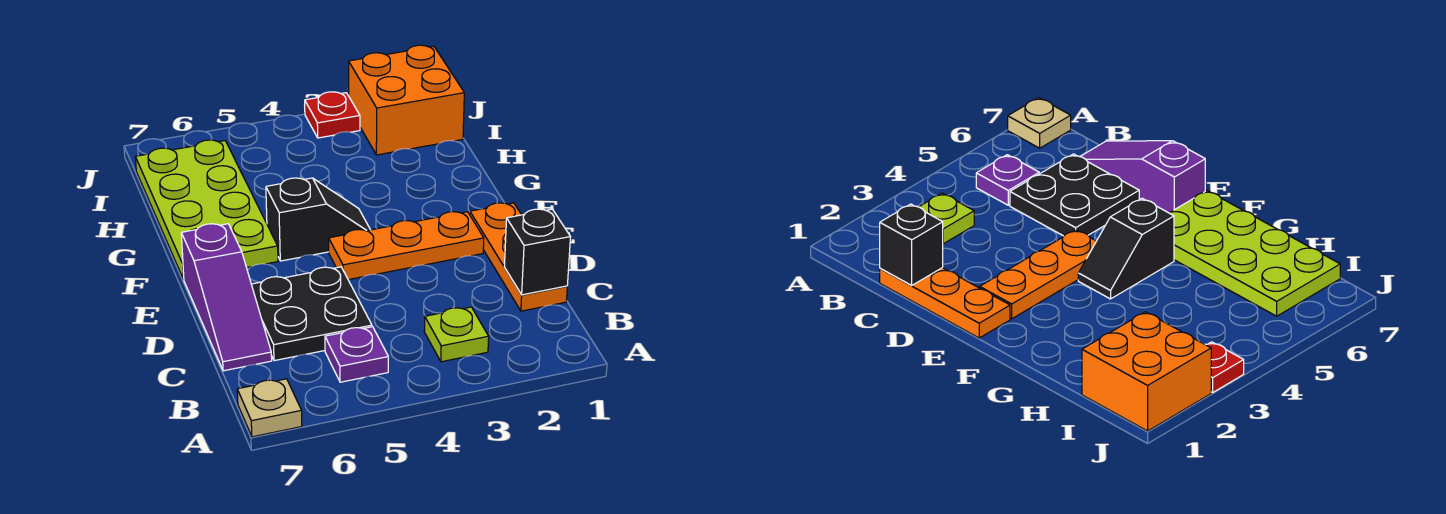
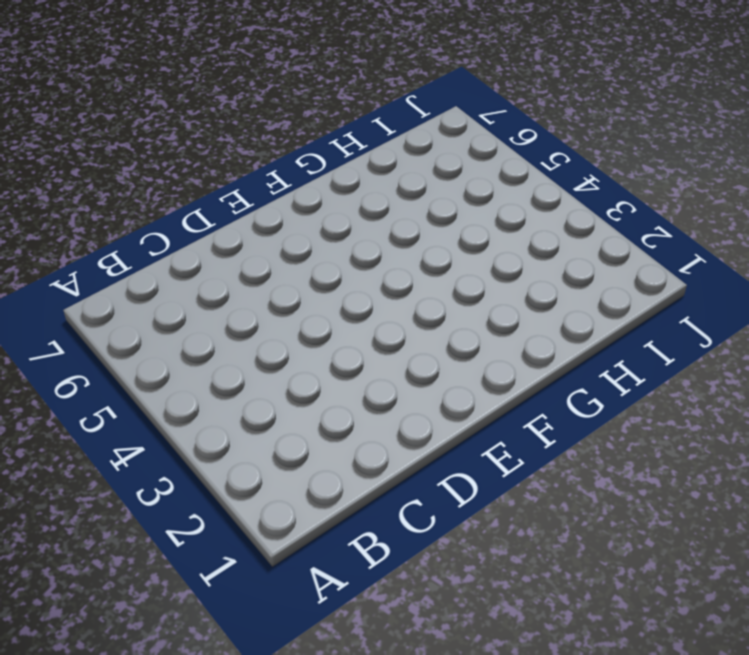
none -> tan 1x1 plate [237,379,302,437]
none -> lime 1x1 plate [424,307,489,362]
none -> purple 1x1 plate [325,327,388,382]

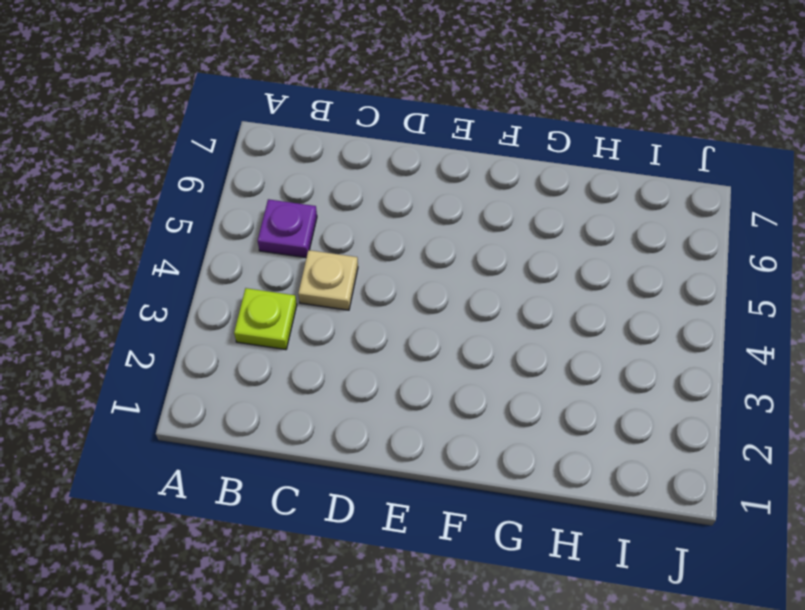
tan 1x1 plate [298,250,358,310] -> tan 1x1 plate moved to [237,379,302,437]
none -> orange 1x3 plate [470,203,567,311]
none -> black 2x2 plate [251,267,372,361]
none -> purple 1x3 slope [181,224,272,371]

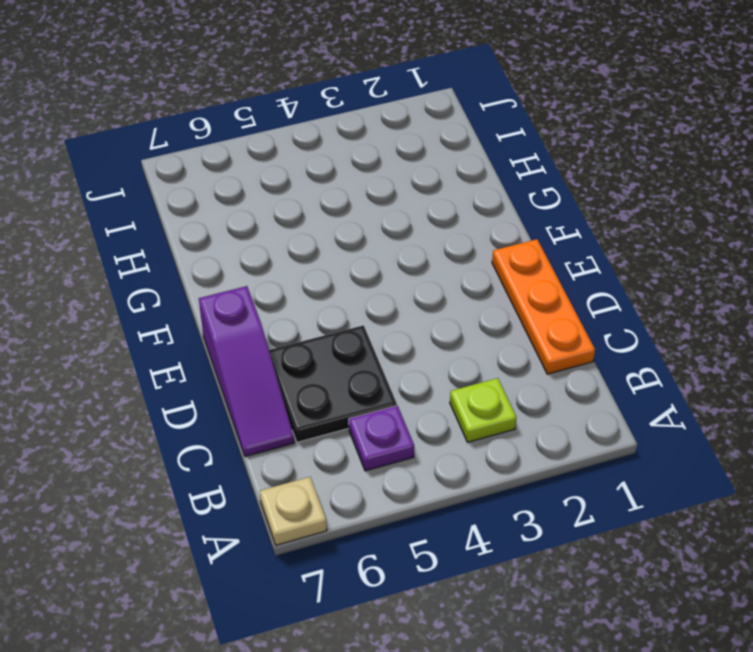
none -> orange 1x3 plate [329,212,484,280]
none -> black 1x2 slope [266,178,370,261]
none -> lime 2x4 plate [135,140,278,279]

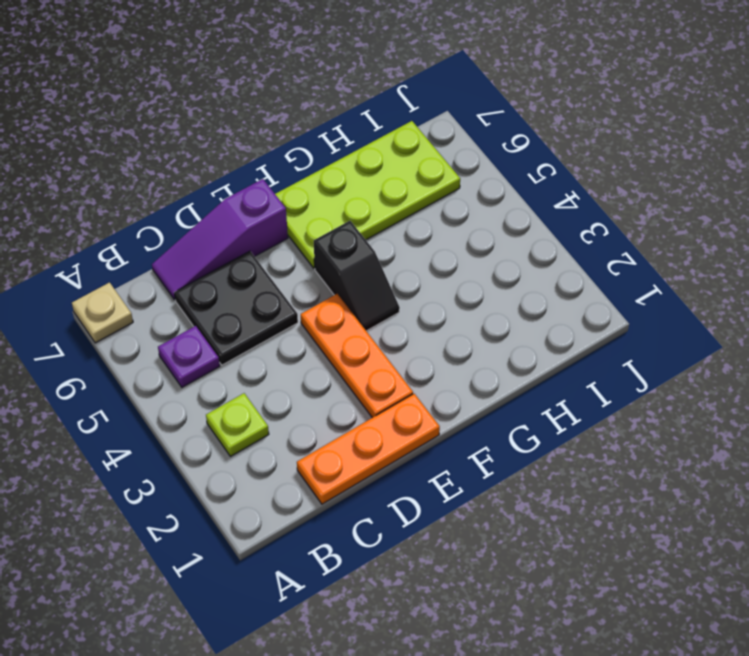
none -> orange 2x2 brick [349,45,464,155]
none -> red 1x1 plate [305,92,360,138]
none -> black 1x1 brick [504,209,570,295]

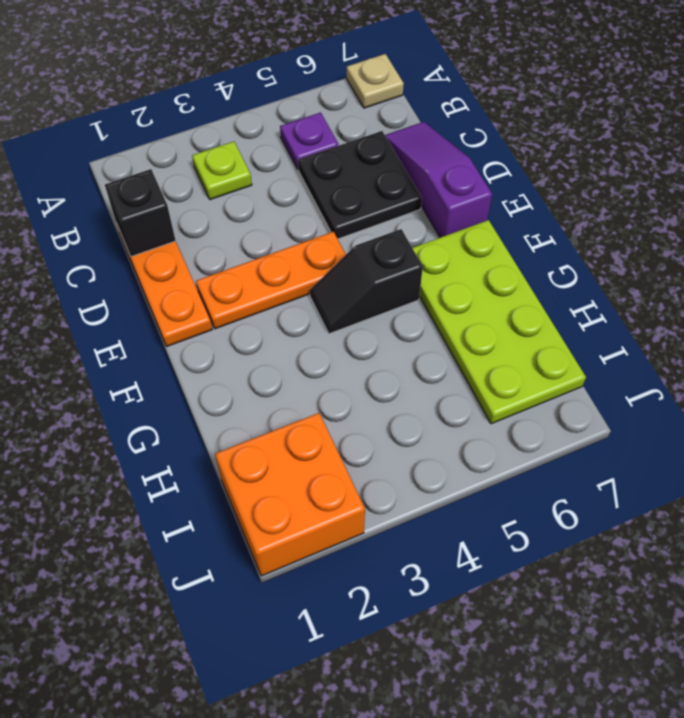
none -> red 1x1 plate [305,92,360,138]

